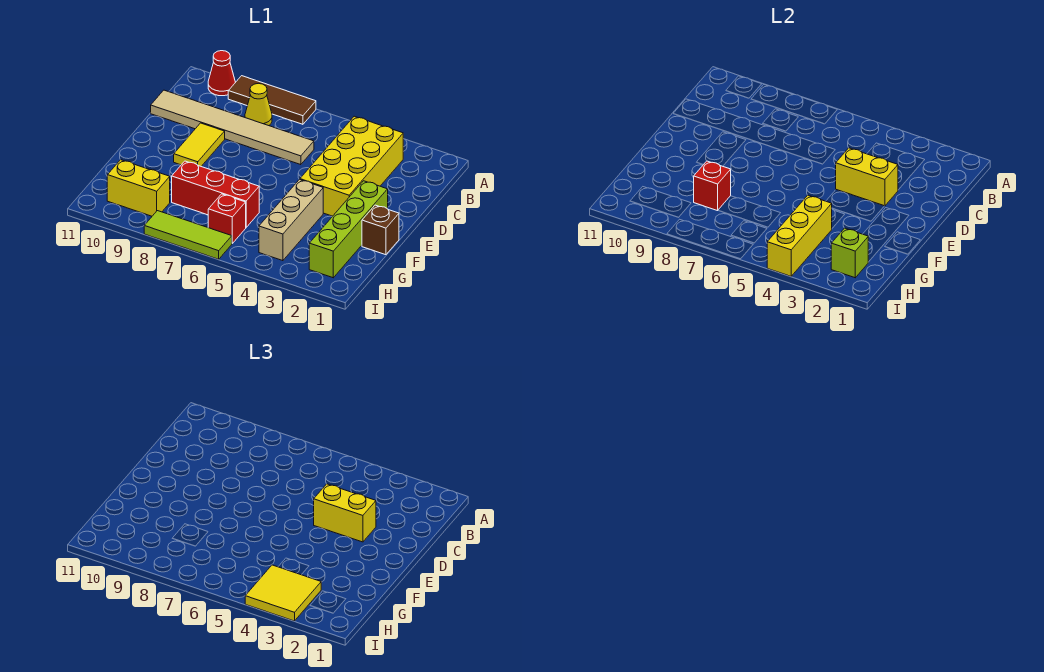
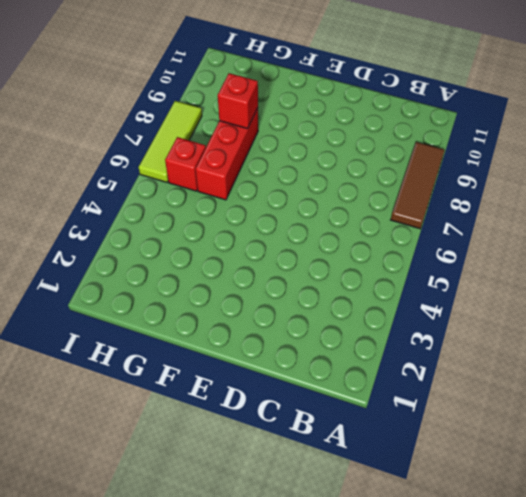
none -> red 1x1 cone [208,51,235,96]
none -> yellow 2x4 brick [300,116,403,216]
none -> yellow 1x1 cone [245,83,272,126]

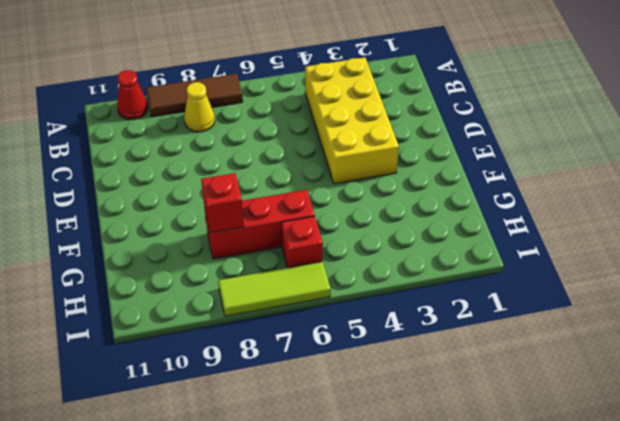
none -> tan 1x6 tile [151,90,314,165]
none -> yellow 1x2 tile [174,123,225,166]
none -> lime 1x4 brick [309,181,388,278]

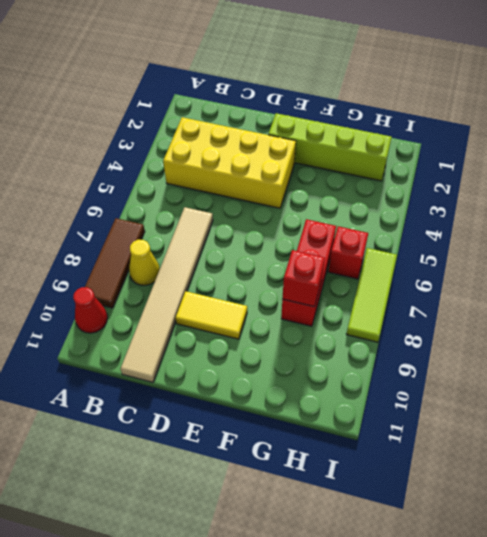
none -> brown 1x1 brick [362,205,399,255]
none -> tan 1x3 brick [259,179,323,261]
none -> yellow 1x2 brick [107,160,170,216]

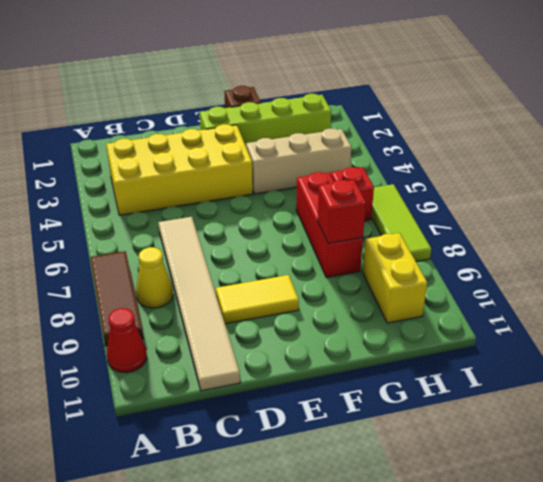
none -> yellow 1x2 brick [836,148,898,206]
none -> yellow 1x3 brick [767,195,832,276]
none -> lime 1x1 brick [831,228,868,278]

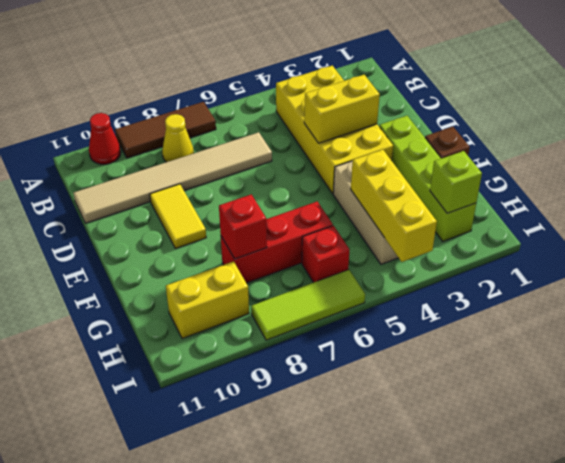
none -> yellow 1x2 brick [314,484,376,542]
none -> yellow 2x2 tile [245,565,321,621]

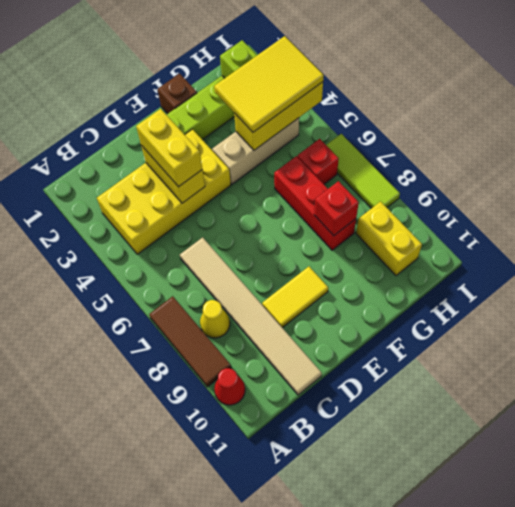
yellow 2x3 tile [214,36,324,132] -> yellow 2x2 tile [245,565,321,621]

